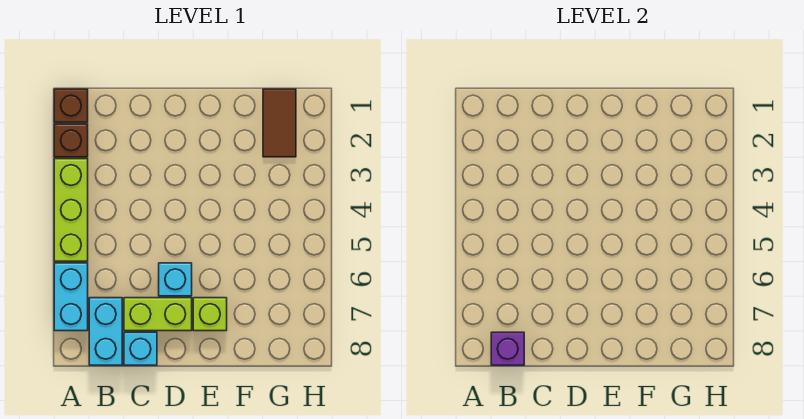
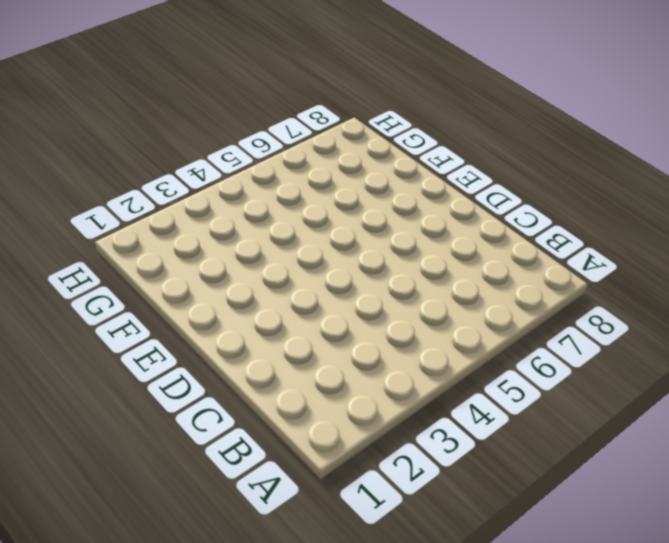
none -> brown 1x1 brick [54,89,88,122]
none -> brown 1x1 brick [54,124,88,157]

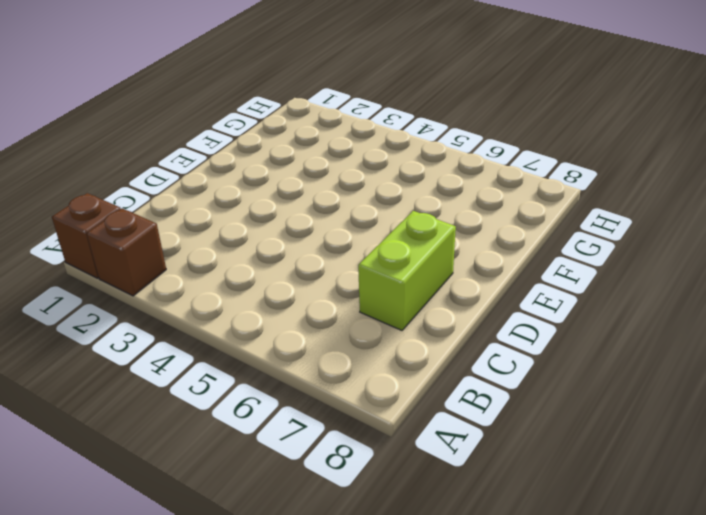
none -> lime 1x3 brick [54,159,88,261]
none -> cyan 1x2 brick [54,263,88,331]

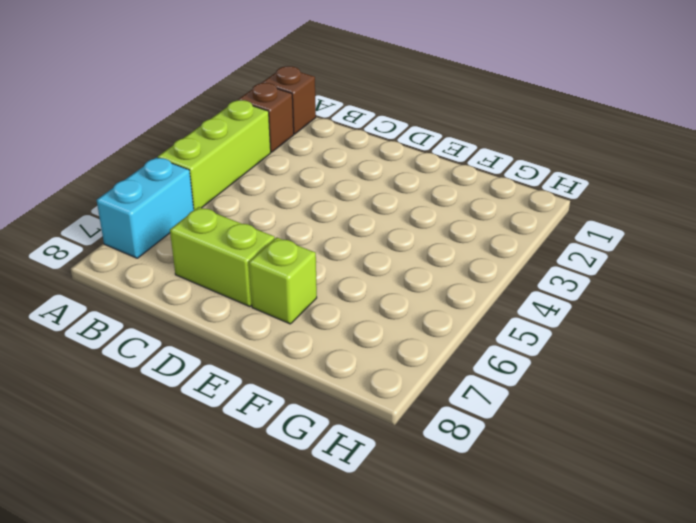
none -> cyan 1x2 brick [89,298,122,365]
none -> cyan 1x1 brick [124,332,157,365]

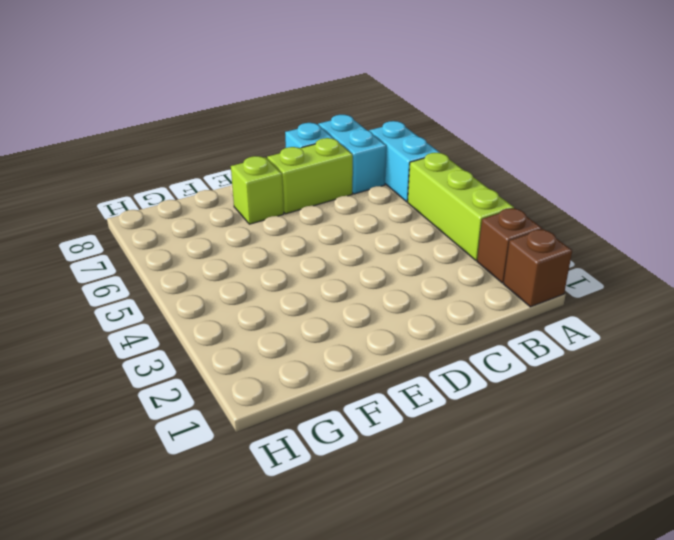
none -> cyan 1x1 brick [159,263,192,296]
none -> brown 1x2 tile [263,89,296,157]

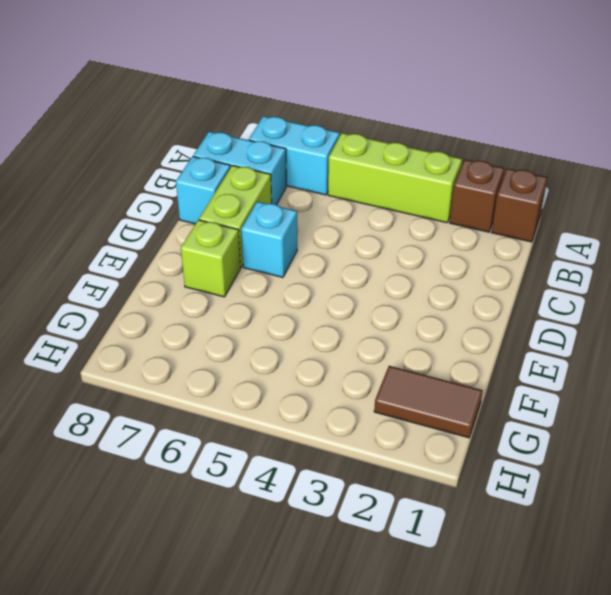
none -> purple 1x1 brick [491,332,524,365]

